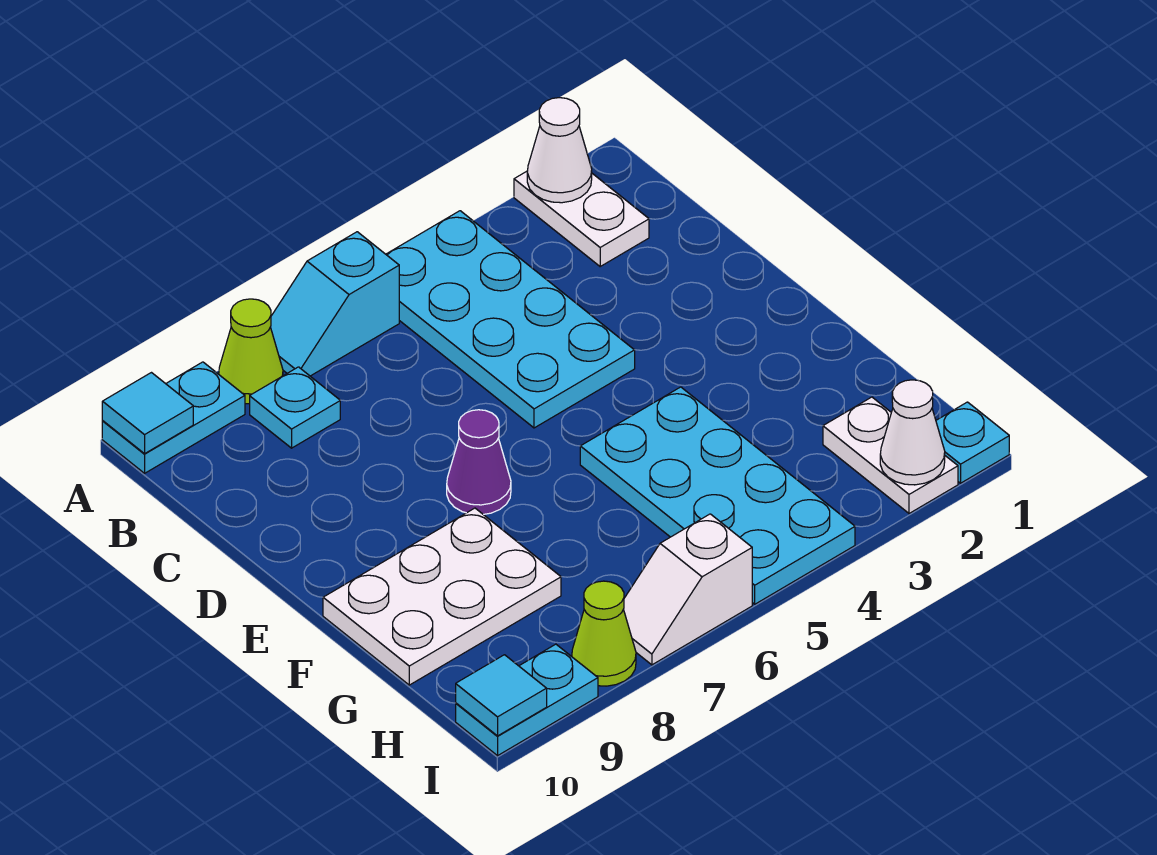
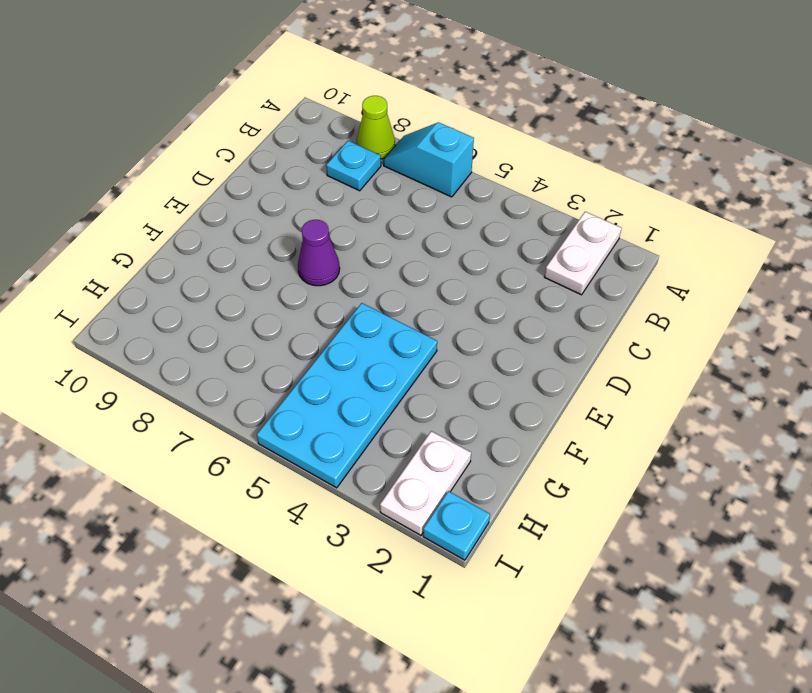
none -> cyan 2x4 plate [386,211,635,428]
none -> cyan 1x2 plate [102,362,245,473]
none -> white 2x3 plate [323,508,561,685]

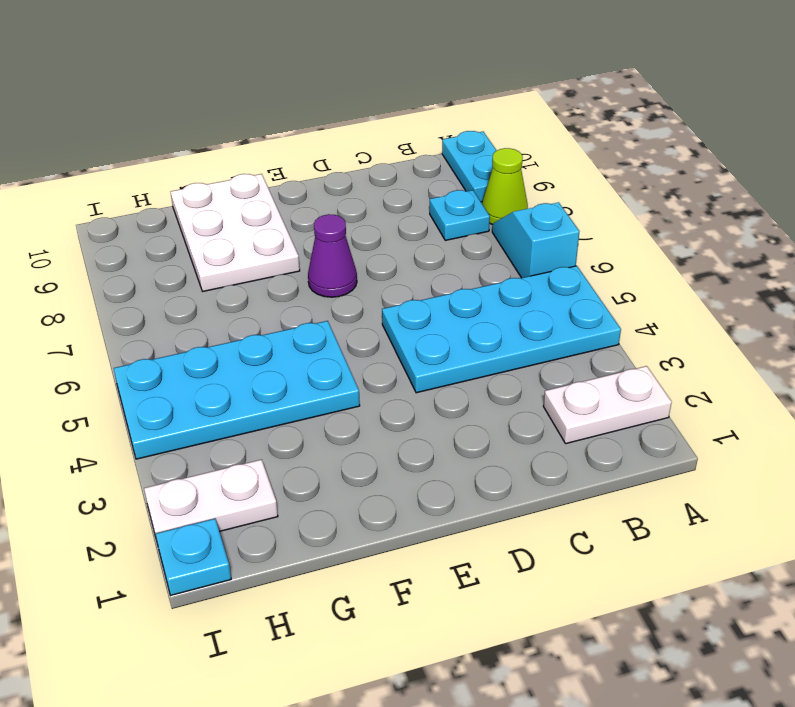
none -> white 1x2 slope [623,514,752,665]
none -> lime 1x1 cone [572,581,636,686]
none -> cyan 1x2 plate [456,644,598,756]

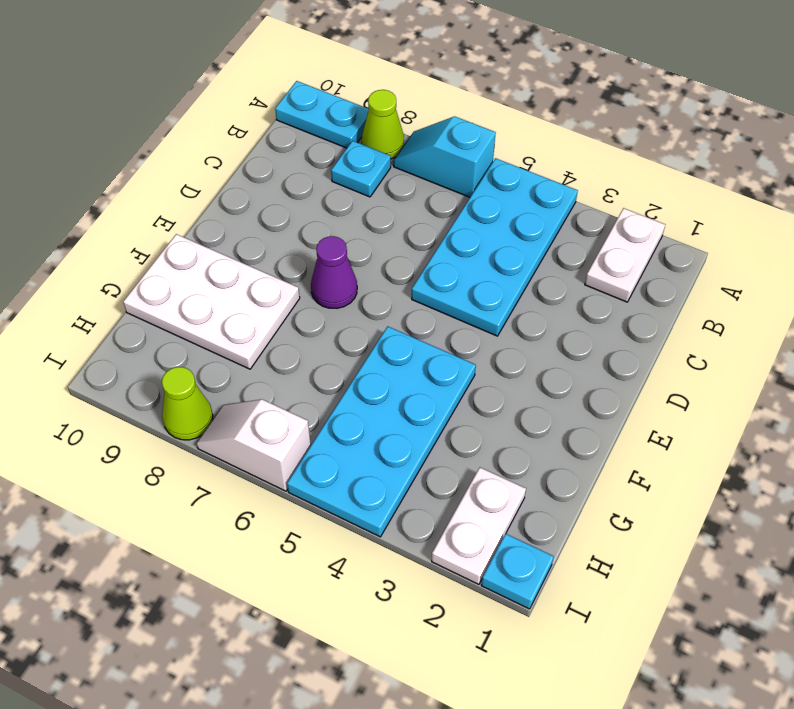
none -> cyan 1x2 plate [456,644,598,756]
none -> white 1x1 cone [527,98,592,203]
none -> cyan 1x1 tile [102,373,193,454]

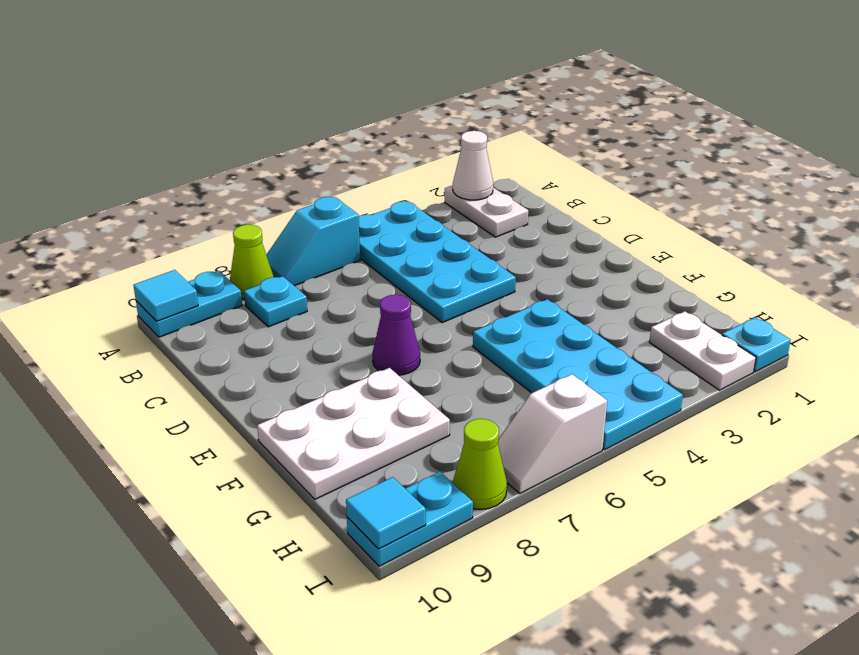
none -> white 1x1 cone [880,380,945,485]

